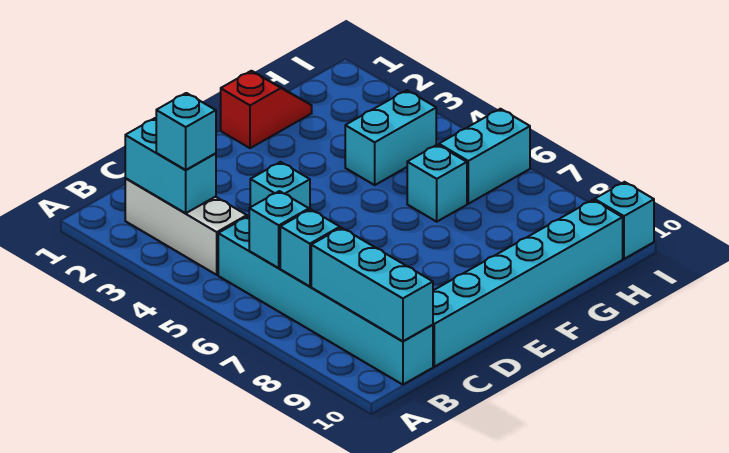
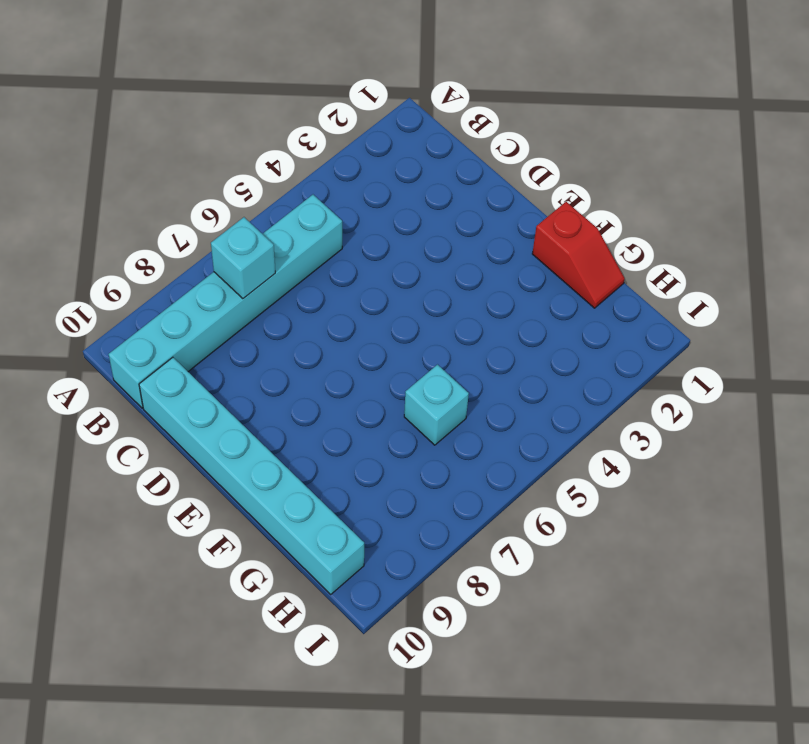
none -> white 1x3 brick [125,178,247,275]
none -> cyan 1x1 brick [250,162,310,210]
none -> cyan 1x2 brick [345,90,436,185]

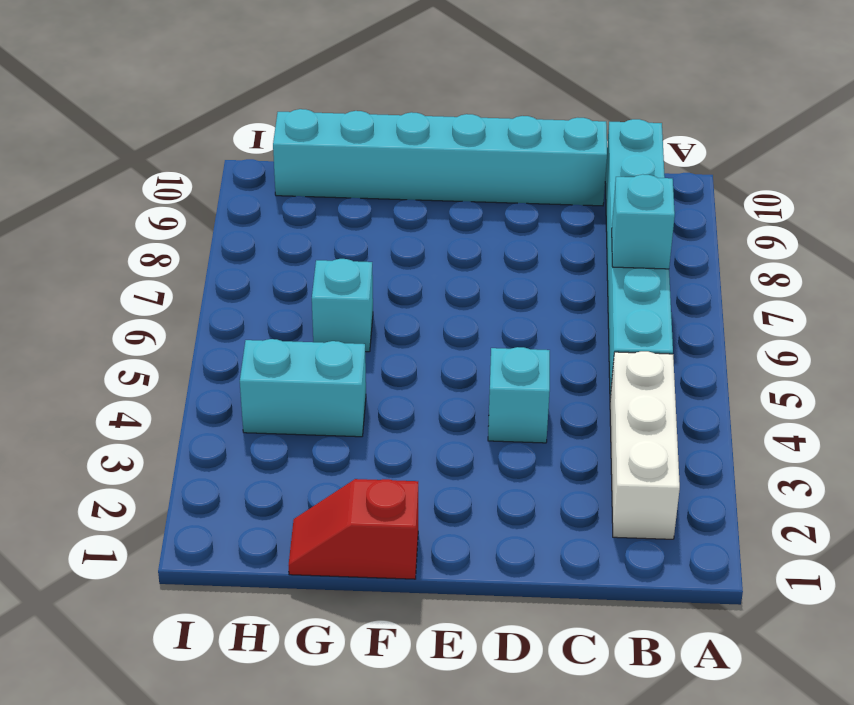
none -> cyan 1x2 brick [439,109,530,204]
none -> cyan 1x1 brick [595,182,654,259]
none -> cyan 1x2 brick [125,118,216,213]

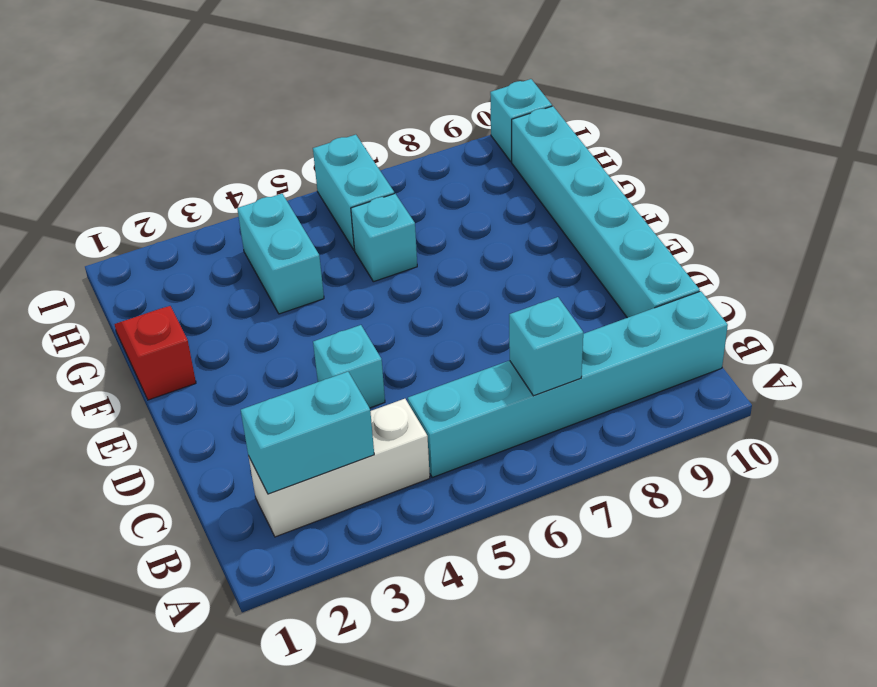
none -> cyan 1x1 brick [249,191,309,268]
none -> cyan 1x3 brick [311,228,433,341]
none -> cyan 1x1 brick [156,93,216,170]

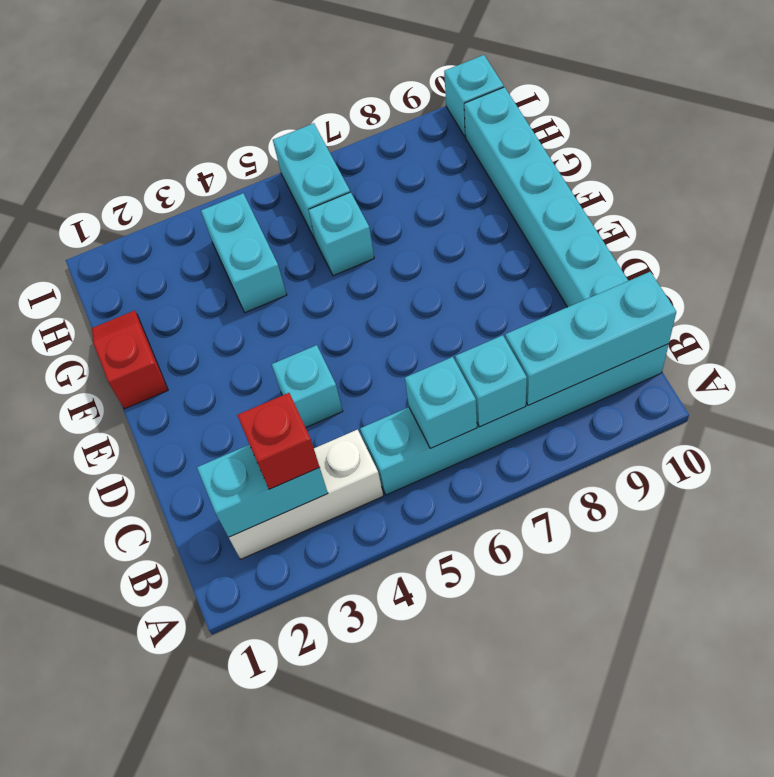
red 1x1 brick [237,393,320,489] -> cyan 1x1 brick [156,93,216,170]

